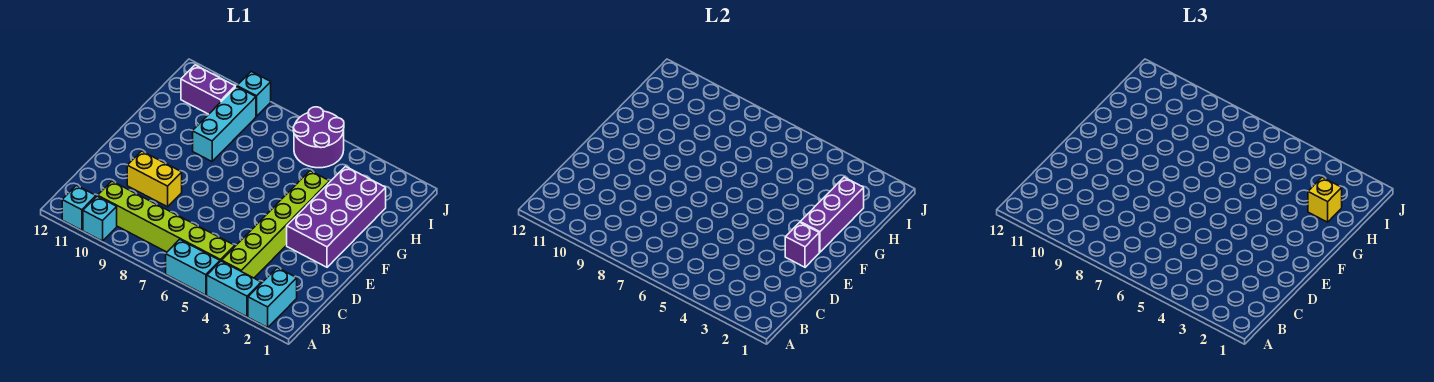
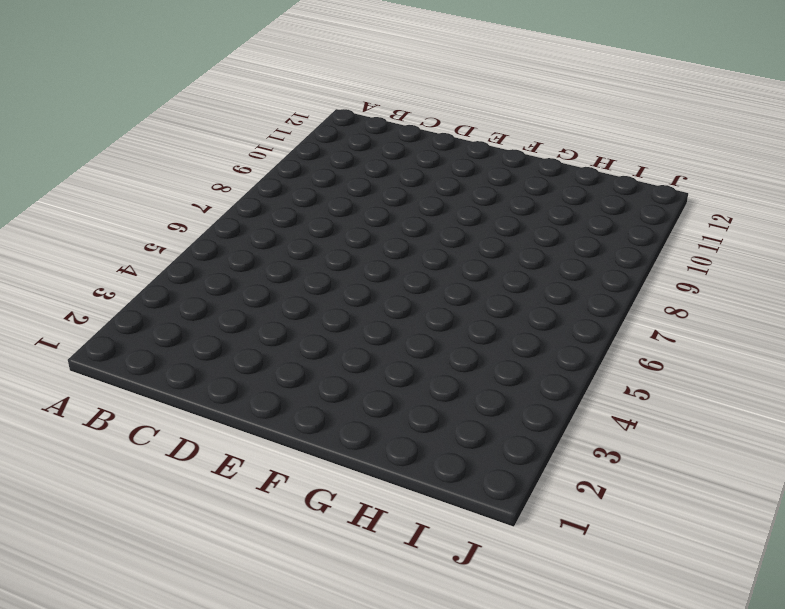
none -> cyan 1x2 brick [248,268,297,328]
none -> cyan 1x2 brick [207,261,261,317]
none -> cyan 1x2 brick [166,239,220,295]

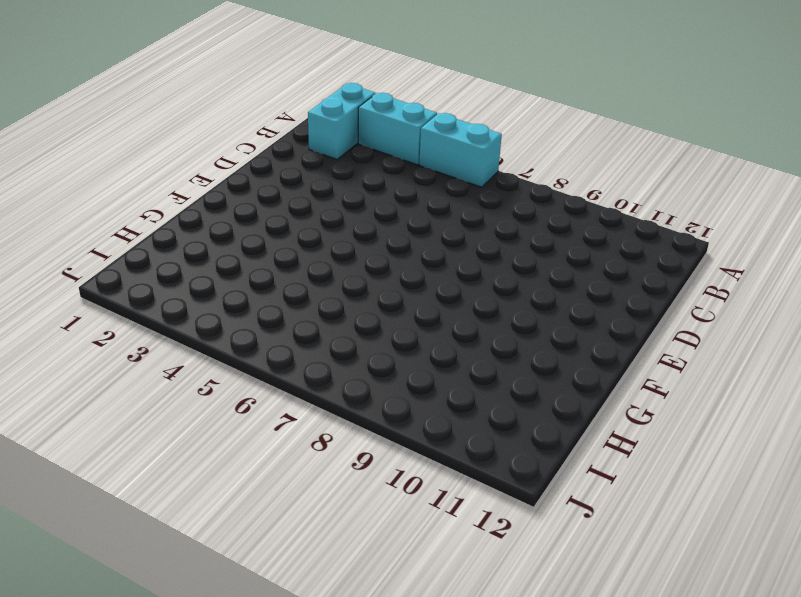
none -> cyan 1x1 brick [83,196,117,241]
none -> cyan 1x1 brick [62,185,96,230]
none -> lime 1x6 brick [222,171,330,278]

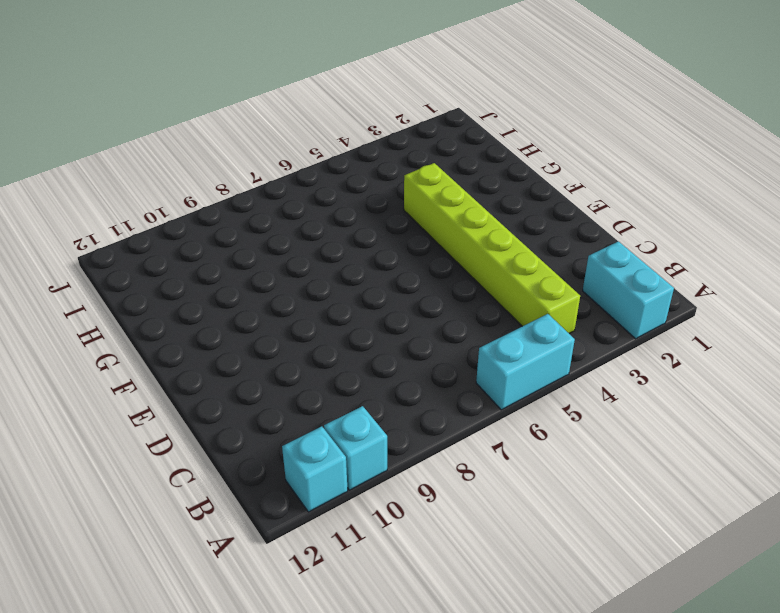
none -> cyan 1x2 brick [207,261,261,317]
none -> lime 1x6 brick [98,181,235,261]
none -> yellow 1x2 brick [127,151,182,207]

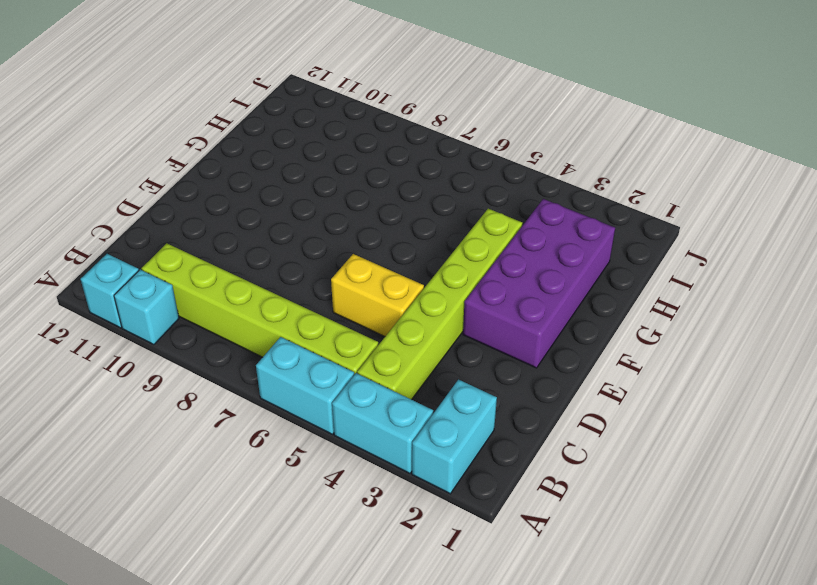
yellow 1x2 brick [331,254,424,337] -> yellow 1x2 brick moved to [127,151,182,207]
none -> cyan 1x3 brick [193,86,256,161]
none -> purple 2x2 round brick [293,107,344,168]
none -> purple 1x2 brick [181,65,235,114]

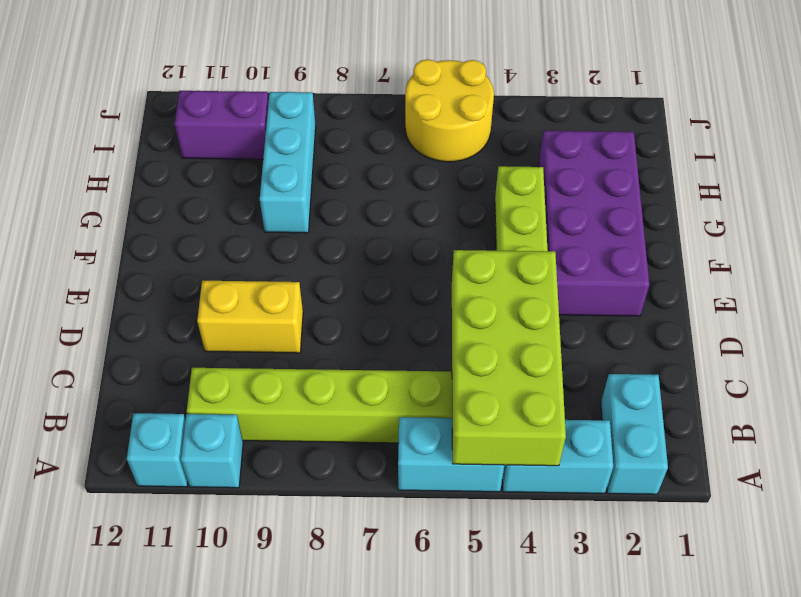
lime 2x4 brick [452,250,566,466] -> none
yellow 2x2 round brick [405,59,494,162] -> purple 2x2 round brick [293,107,344,168]
none -> cyan 1x1 brick [237,72,271,116]
none -> purple 1x1 brick [785,222,819,267]
none -> purple 1x3 brick [800,177,864,252]

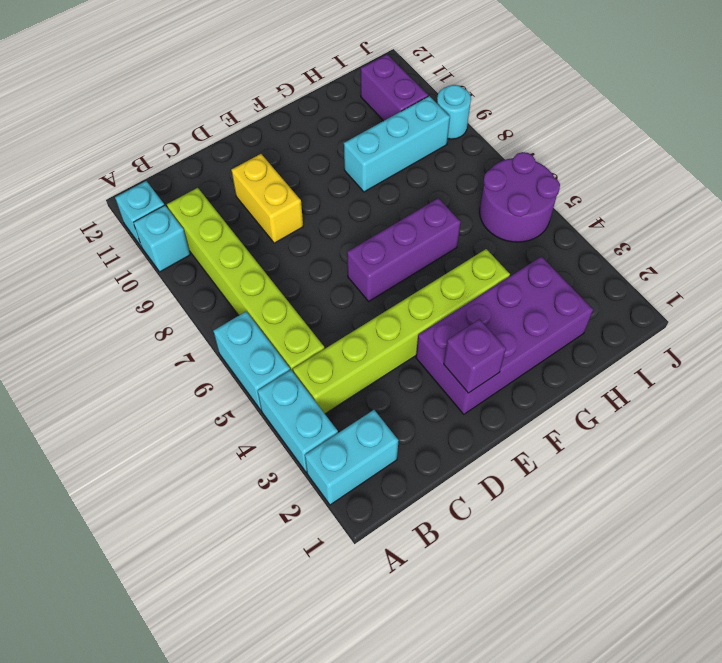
purple 1x3 brick [347,198,461,301] -> purple 1x3 brick moved to [800,177,864,252]
cyan 1x1 round brick [437,85,471,139] -> cyan 1x1 brick [237,72,271,116]
none -> yellow 1x1 brick [1308,177,1342,222]

